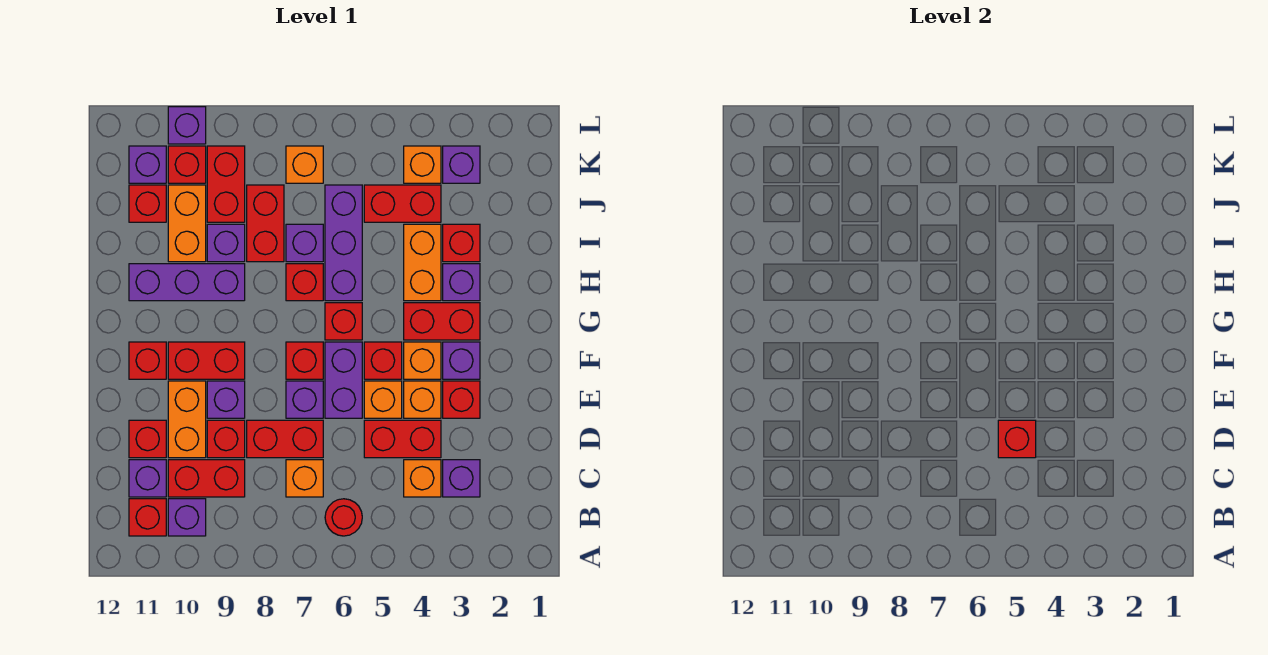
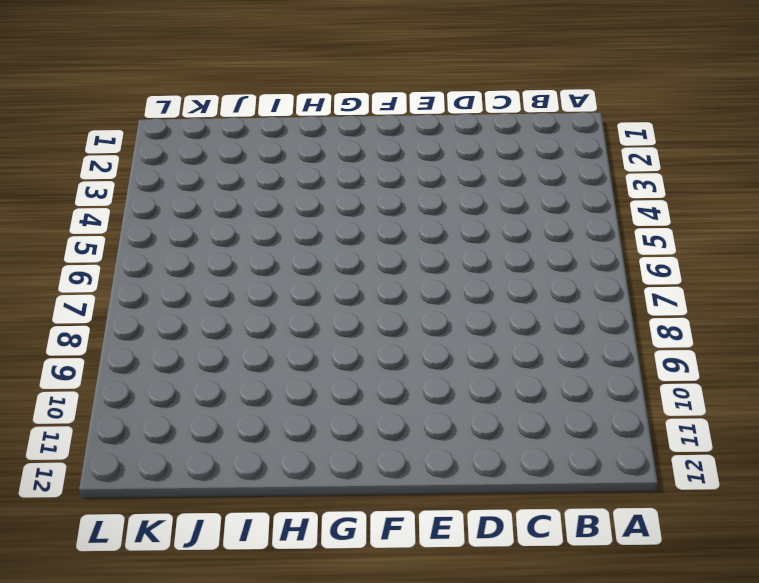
none -> red 1x1 round brick [325,499,362,536]
none -> purple 1x1 brick [168,499,206,536]
none -> red 1x1 brick [129,499,166,536]
none -> purple 1x1 brick [443,460,480,497]

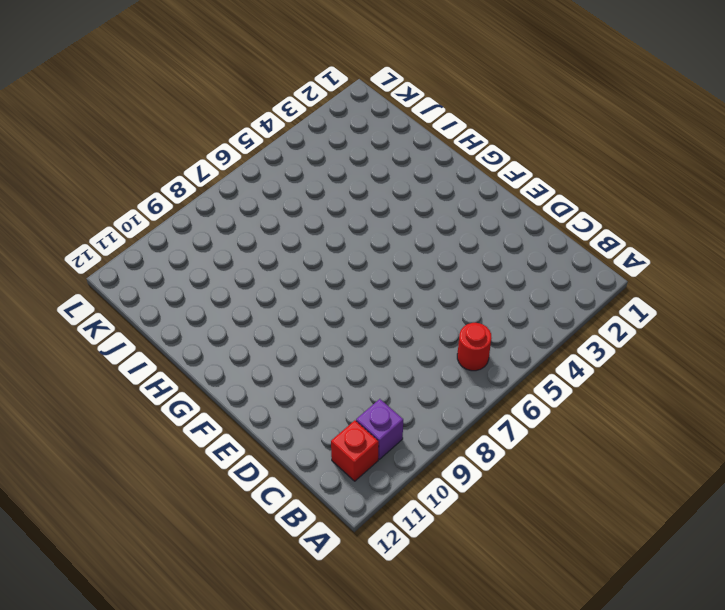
none -> purple 1x1 brick [443,460,480,497]
none -> orange 1x1 brick [404,460,441,497]
none -> orange 1x1 brick [286,460,323,497]
none -> red 1x2 brick [168,460,245,497]

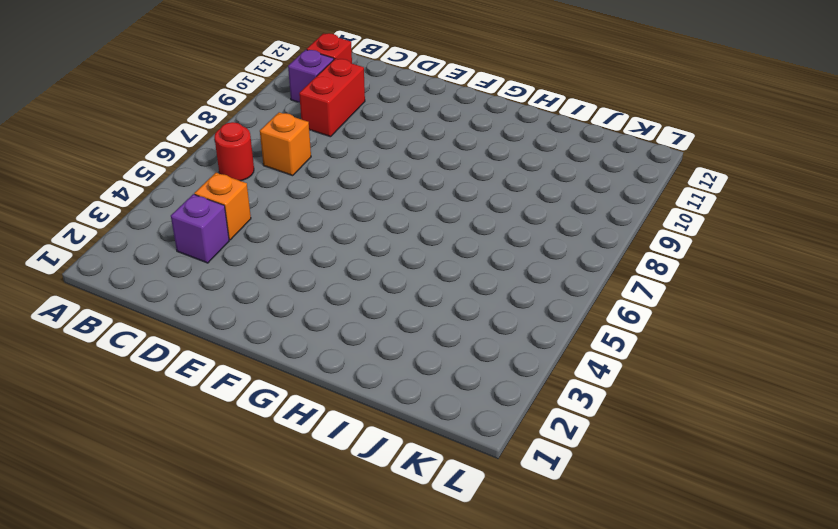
none -> purple 1x1 brick [129,460,166,497]
none -> red 1x2 brick [364,420,441,458]
none -> red 1x2 brick [247,420,323,458]
none -> red 1x1 brick [207,420,245,458]

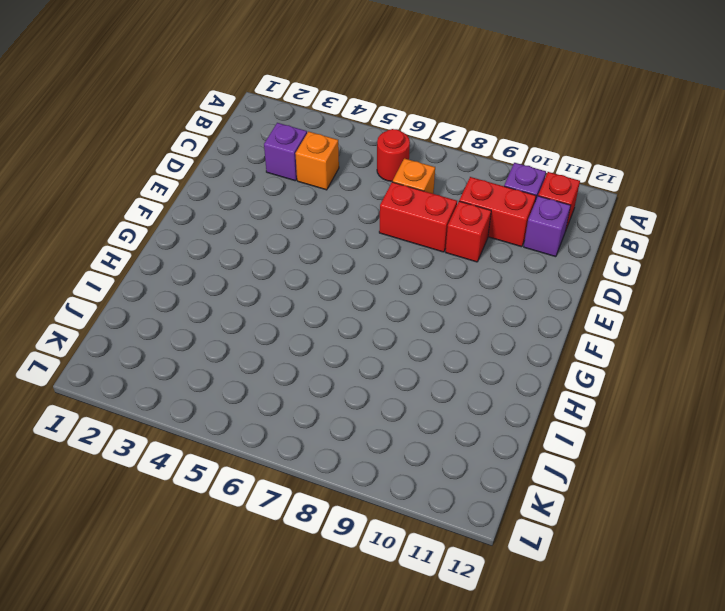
none -> red 1x2 brick [364,420,441,458]
none -> orange 1x2 brick [168,381,206,458]
none -> red 1x1 brick [129,420,166,458]
none -> red 1x1 brick [443,381,480,418]

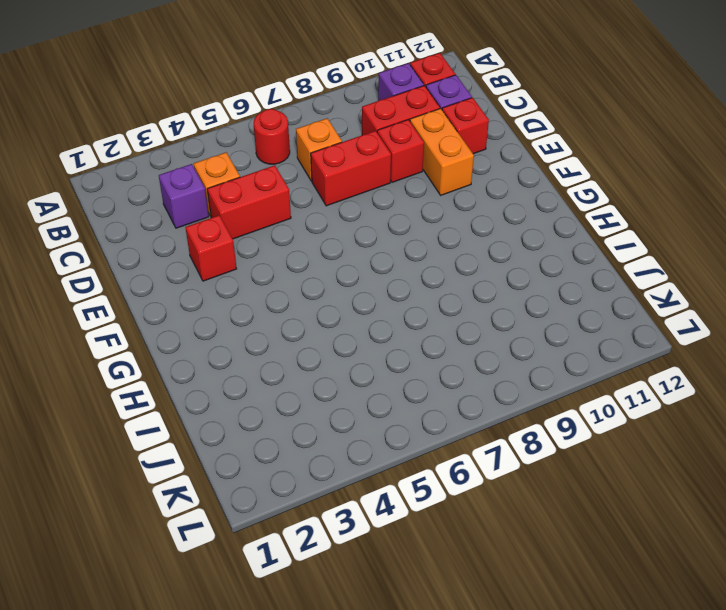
none -> orange 1x1 brick [404,381,441,418]
none -> orange 1x1 brick [364,381,402,418]
none -> purple 1x2 brick [325,342,362,418]
none -> purple 1x1 brick [286,381,323,418]

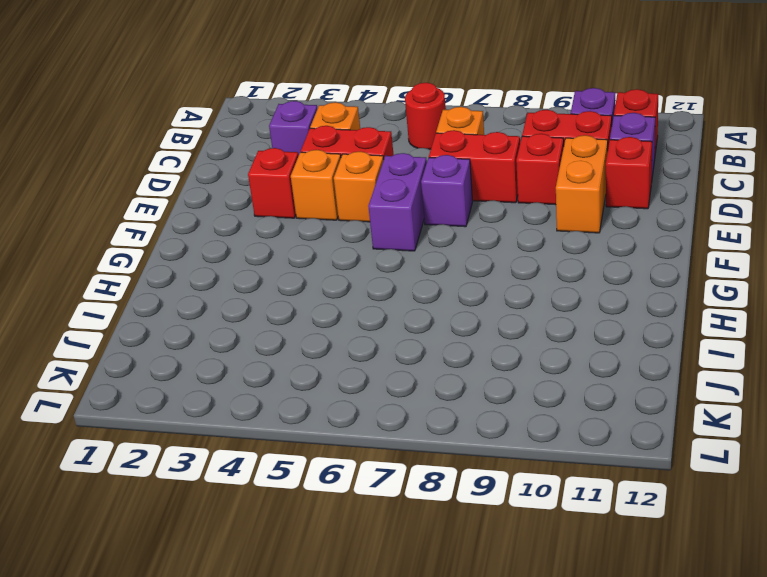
none -> purple 1x1 brick [207,381,245,418]
none -> purple 1x1 brick [443,342,480,379]
none -> orange 1x1 brick [404,342,441,379]
none -> red 1x1 brick [364,342,402,379]

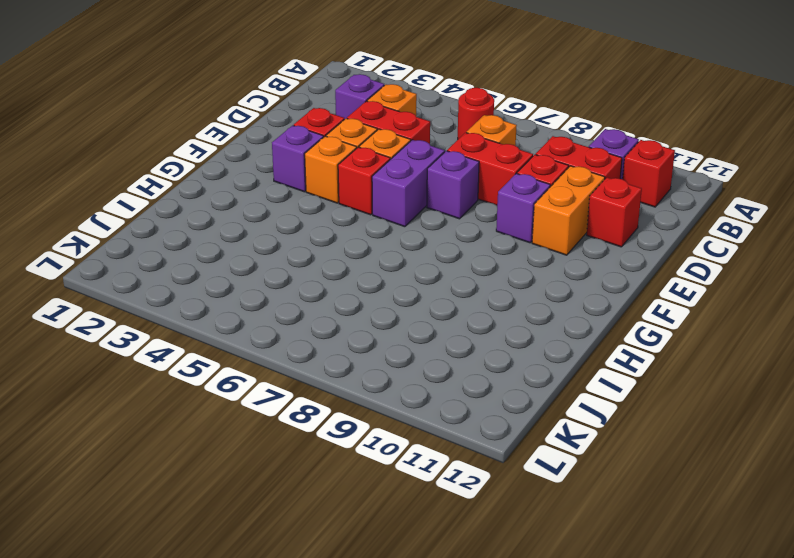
none -> purple 1x1 brick [129,460,166,497]
none -> red 1x1 brick [286,342,323,379]
none -> red 1x2 brick [168,342,245,379]
none -> red 1x1 brick [129,342,166,379]

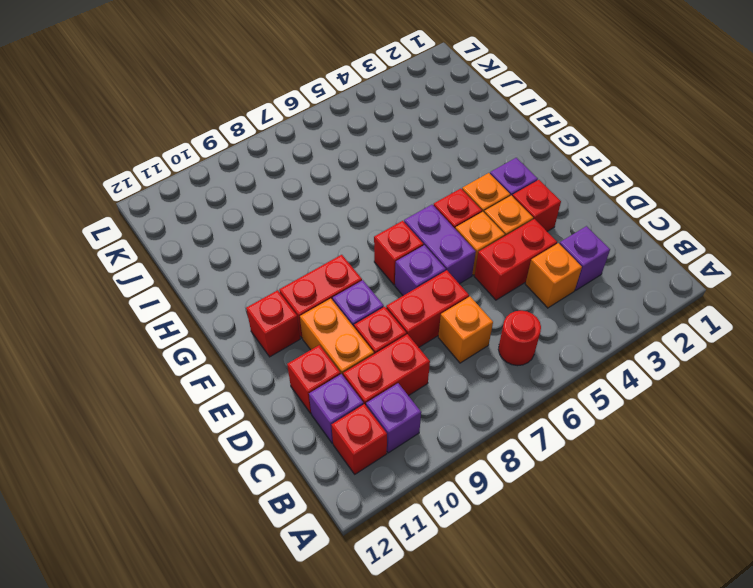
none -> red 1x2 brick [404,303,480,340]
none -> red 1x1 brick [325,303,362,340]
none -> purple 1x1 brick [443,264,480,301]
none -> orange 1x2 brick [404,224,441,301]

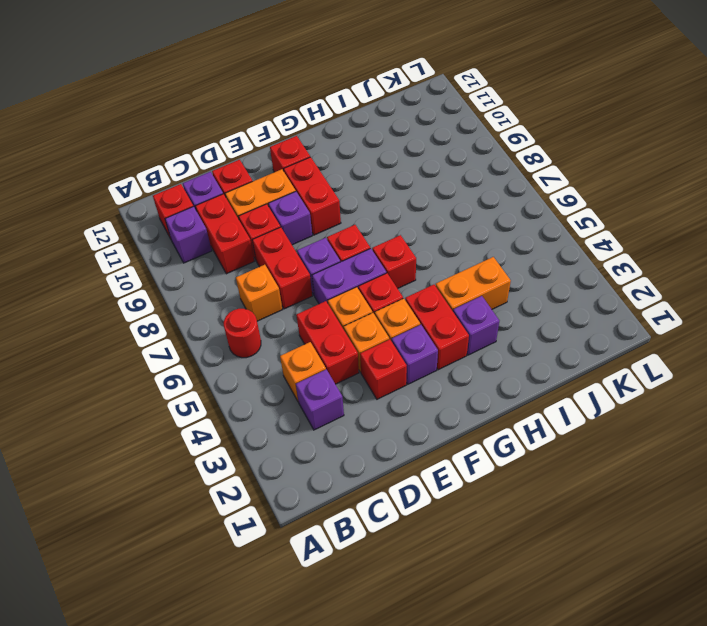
none -> purple 1x3 brick [325,185,362,301]
none -> red 1x1 brick [286,264,323,301]
none -> purple 1x3 brick [129,264,245,301]
none -> red 1x1 brick [443,224,480,262]

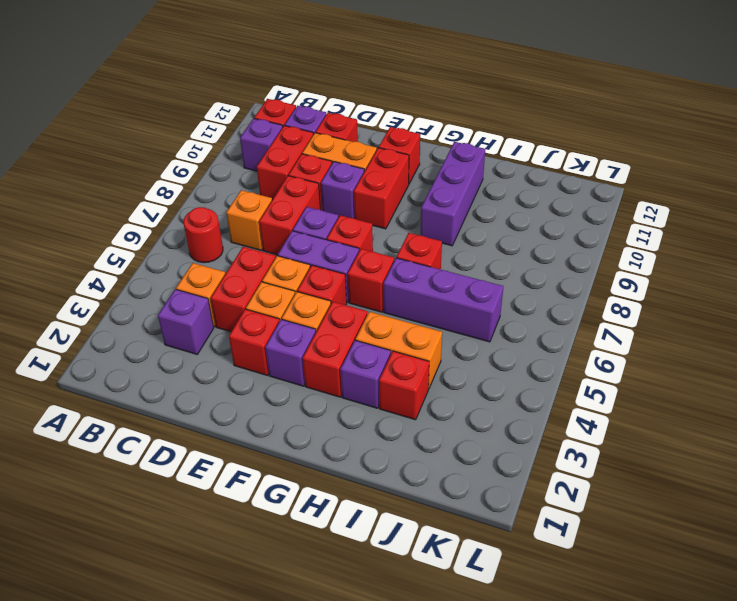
none -> purple 1x1 brick [286,224,323,262]
none -> red 1x2 brick [247,185,284,262]
none -> purple 1x1 brick [207,224,245,262]
none -> orange 1x2 brick [168,185,206,262]

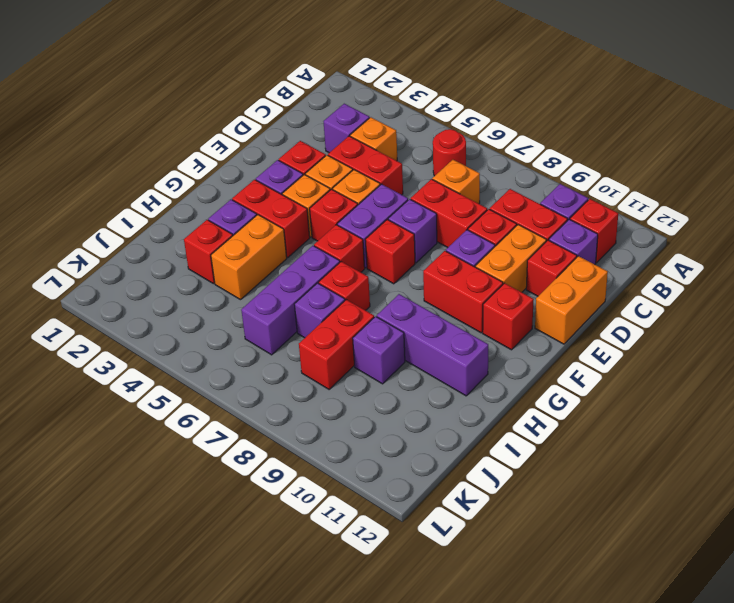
orange 1x2 brick [535,256,608,344] -> orange 1x2 brick moved to [168,185,206,262]
none -> red 1x2 brick [364,185,441,222]
none -> red 1x2 brick [207,146,245,222]
none -> red 1x1 brick [129,185,166,222]
none -> purple 1x1 brick [443,146,480,183]

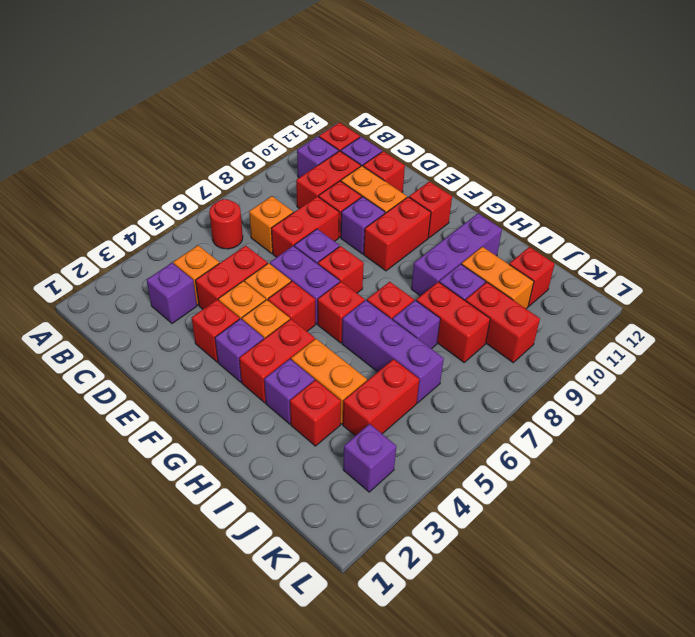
none -> orange 1x1 brick [404,146,441,183]
none -> orange 1x1 brick [286,146,323,183]
none -> red 1x1 brick [168,146,206,183]
none -> purple 1x1 brick [129,146,166,183]

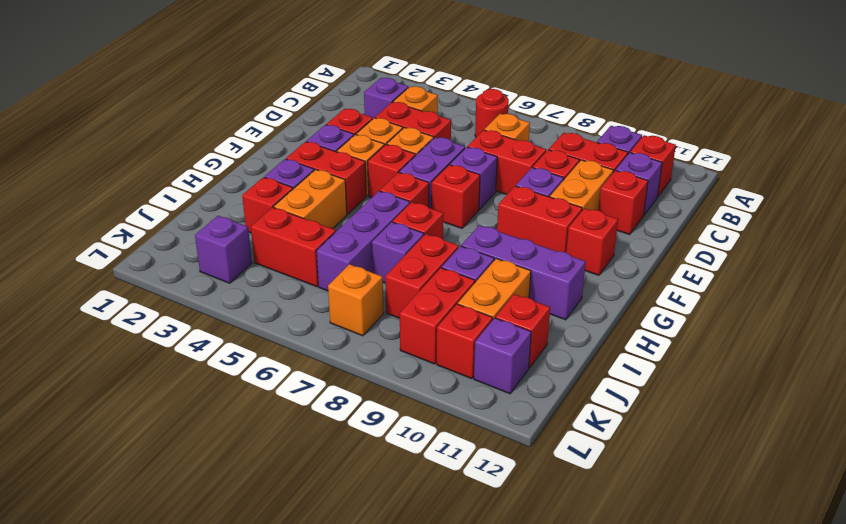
none -> orange 1x1 brick [404,146,441,183]
none -> purple 1x1 brick [168,107,206,144]
none -> red 1x1 brick [998,420,1036,458]

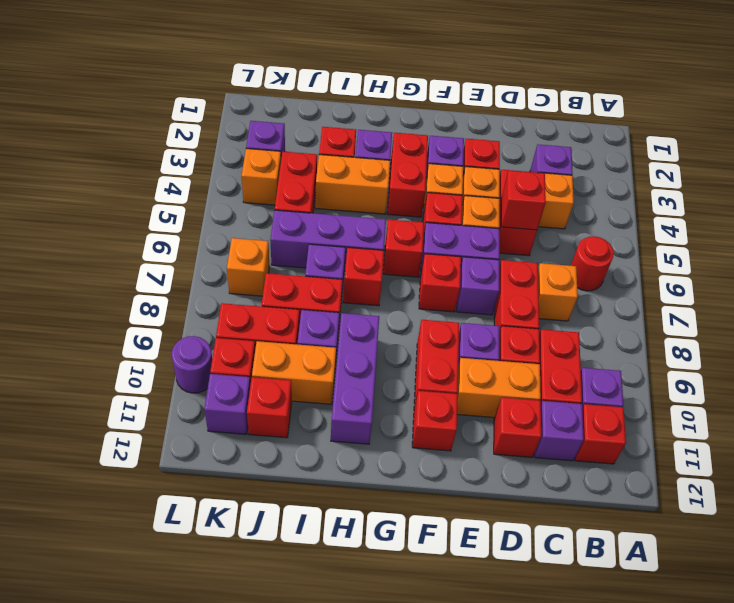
purple 1x1 round brick [172,336,212,393] -> purple 1x1 brick [168,107,206,144]

